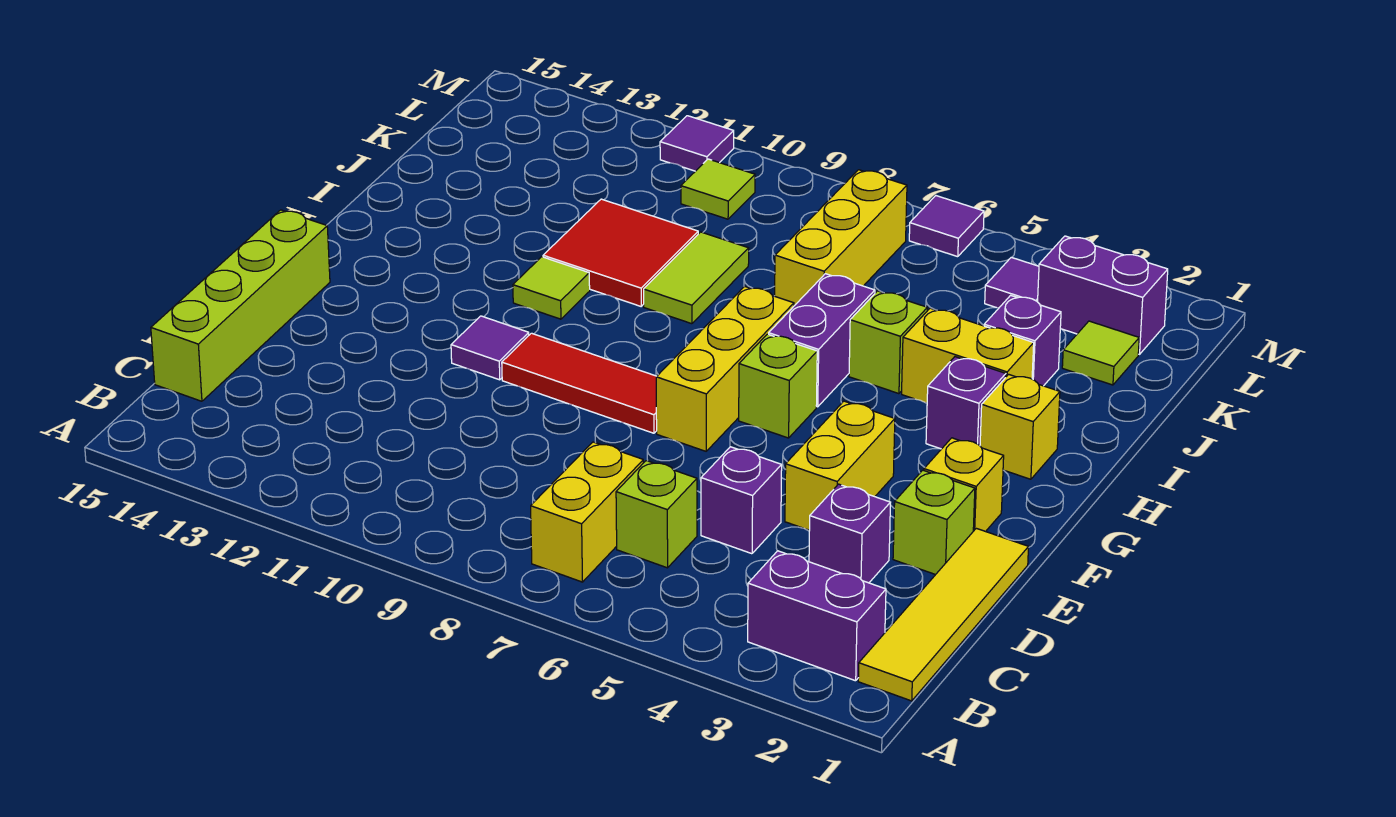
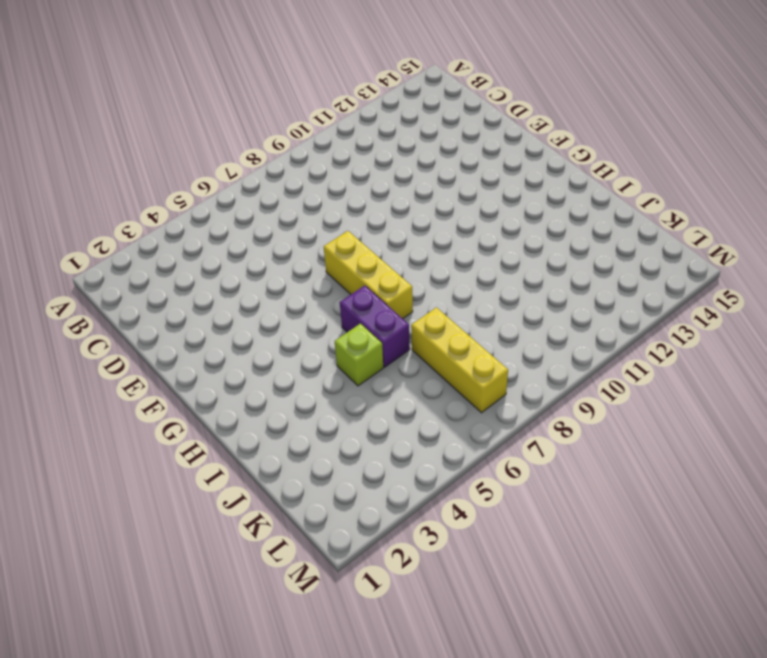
none -> yellow 1x4 tile [858,528,1029,701]
none -> purple 1x2 brick [748,551,886,681]
none -> yellow 1x2 brick [531,442,643,582]
none -> lime 1x1 brick [616,461,697,568]

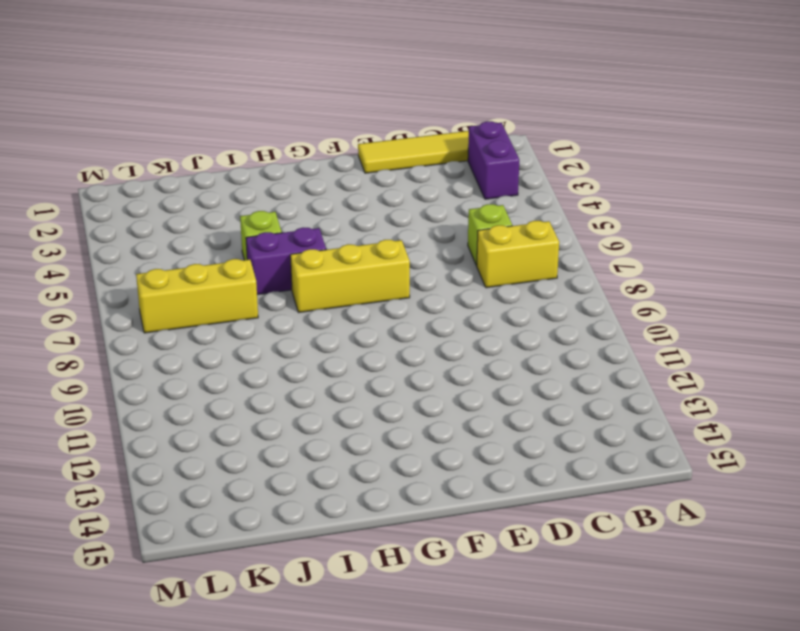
none -> lime 1x4 brick [151,210,330,401]
none -> purple 1x1 brick [809,484,891,583]
none -> purple 1x1 brick [701,447,782,554]
none -> lime 1x1 brick [893,470,975,575]

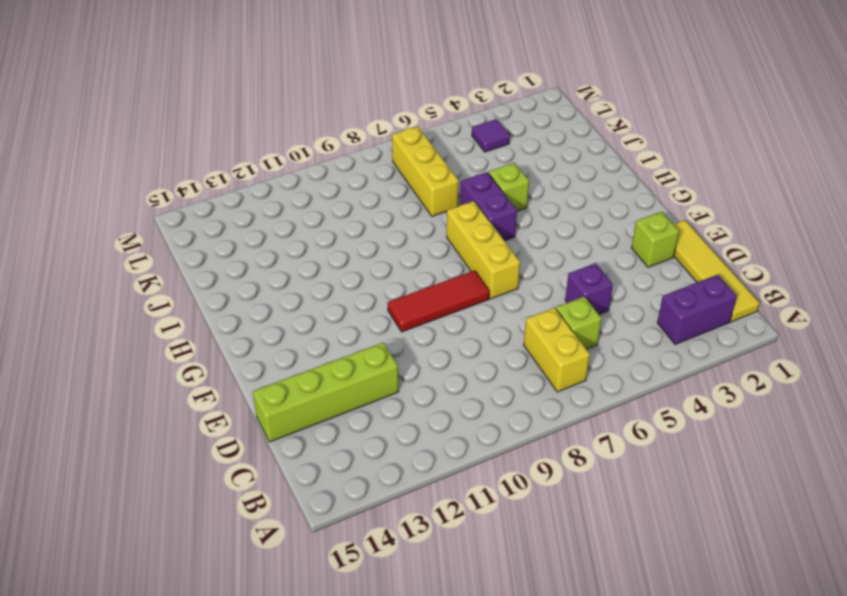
lime 1x4 brick [253,342,399,442] -> lime 1x4 brick turned to [151,210,330,401]
none -> purple 1x1 brick [809,484,891,583]
none -> yellow 1x2 brick [785,401,895,530]
none -> yellow 1x1 brick [924,438,1004,532]
none -> purple 1x1 tile [451,316,529,380]

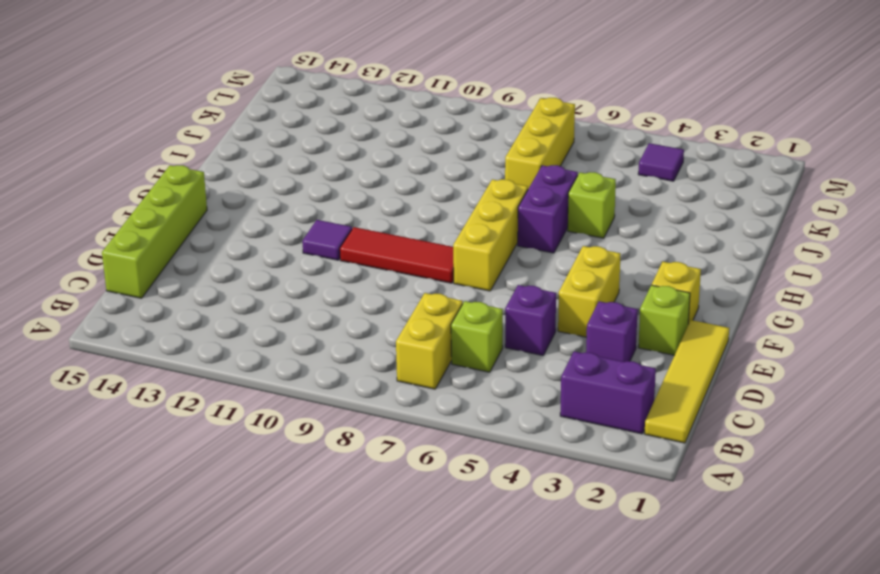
none -> lime 1x1 brick [739,334,817,438]
none -> yellow 1x1 brick [980,374,1060,479]
none -> purple 1x1 brick [926,357,1006,449]
none -> lime 1x1 tile [513,257,590,319]

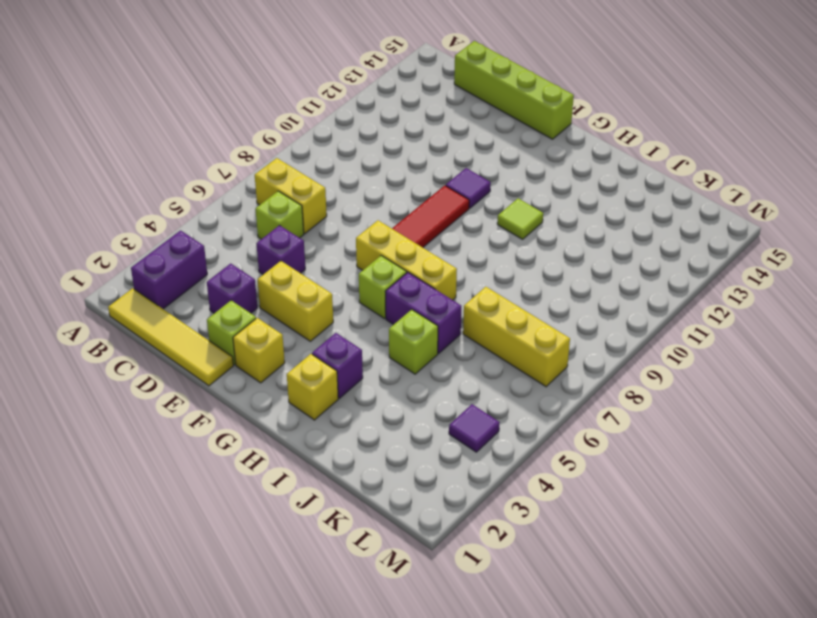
none -> yellow 1x2 brick [902,308,1034,403]
none -> lime 1x2 tile [644,232,749,324]
none -> red 2x2 tile [543,199,698,306]
none -> purple 1x1 brick [984,295,1061,386]

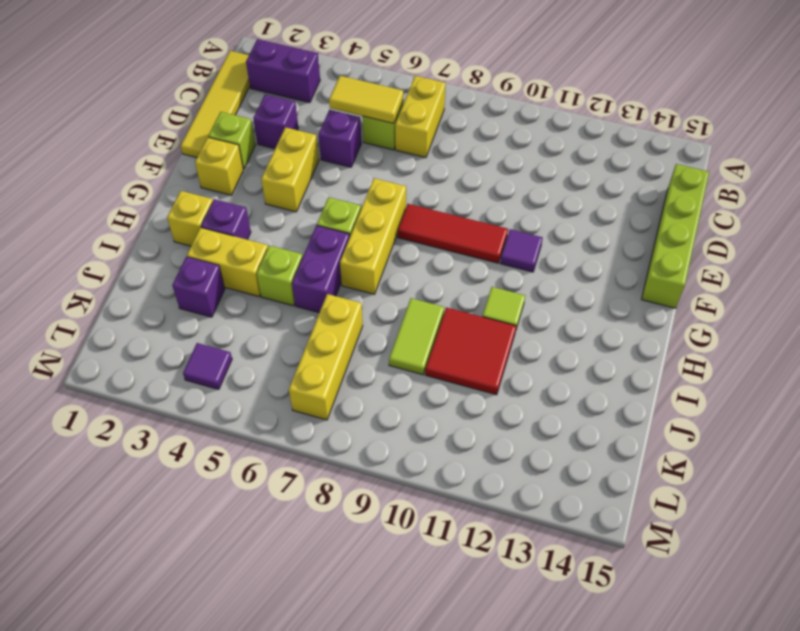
yellow 1x2 tile [329,76,403,123] -> none
none -> lime 1x1 tile [1062,321,1139,385]
none -> purple 1x2 brick [1038,236,1168,354]
none -> lime 1x1 tile [681,159,755,219]
none -> purple 1x1 tile [909,196,984,257]

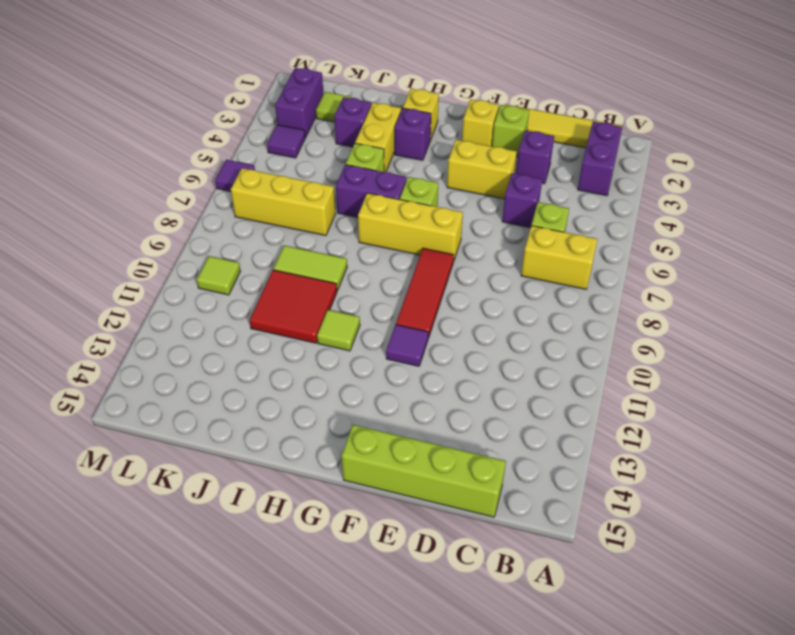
none -> purple 1x1 tile [660,116,734,171]

